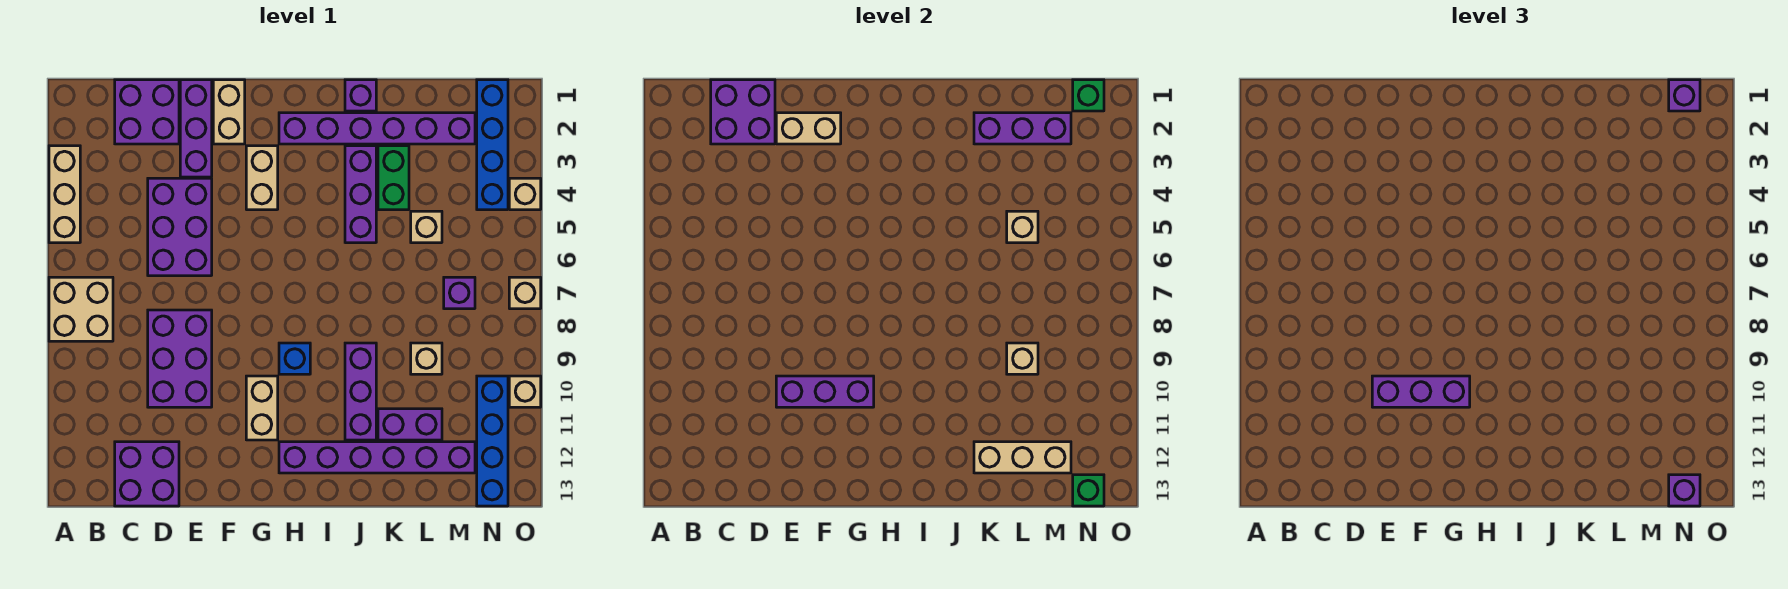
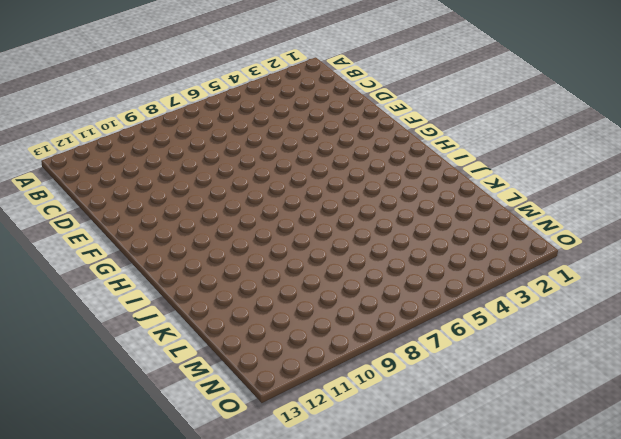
none -> tan 1x3 brick [49,146,80,243]
none -> tan 2x2 brick [49,277,113,341]
none -> purple 2x2 brick [115,80,179,144]
none -> purple 2x2 brick [115,442,179,506]

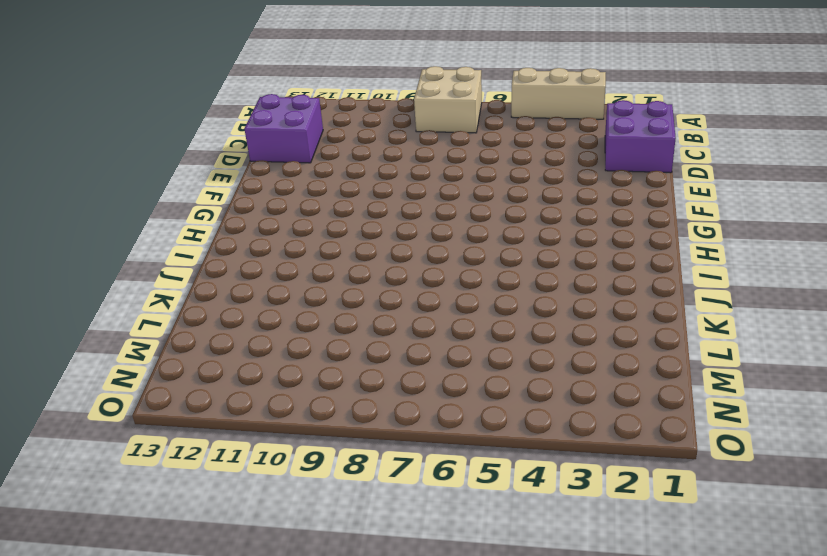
none -> purple 2x3 brick [148,178,212,276]
none -> purple 2x3 brick [148,310,212,407]
none -> purple 1x3 brick [180,80,212,177]
none -> tan 1x2 brick [213,80,245,144]

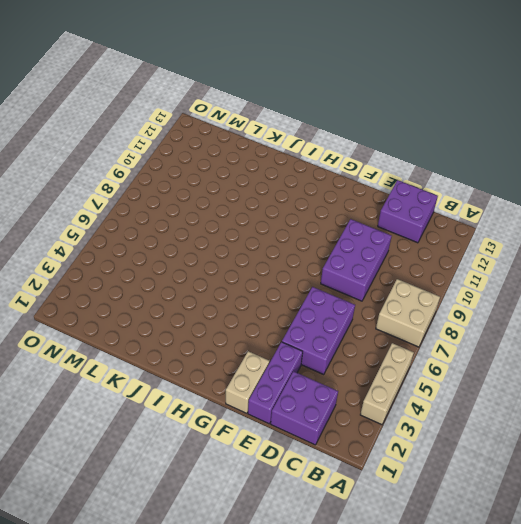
none -> tan 1x2 brick [246,146,278,210]
none -> tan 1x2 brick [246,376,278,440]
none -> purple 1x6 brick [279,113,475,144]
none -> blue 1x1 brick [279,343,310,374]

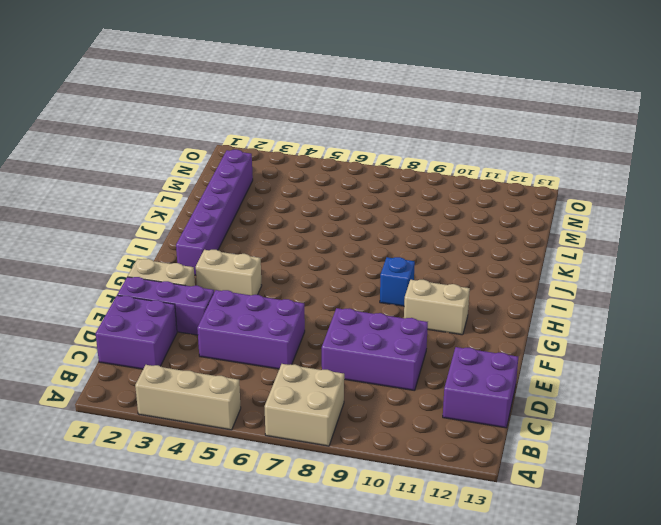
none -> purple 1x6 brick [279,442,475,473]
none -> purple 1x1 brick [345,80,376,111]
none -> purple 1x3 brick [345,146,376,243]
none -> purple 1x3 brick [345,343,376,440]

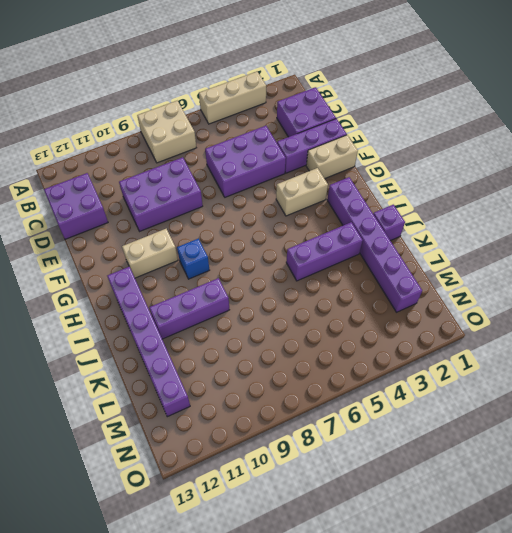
none -> green 1x2 brick [378,146,409,210]
none -> purple 1x2 brick [378,409,442,440]
none -> tan 1x1 brick [411,211,442,243]
none -> tan 1x1 brick [411,343,442,374]

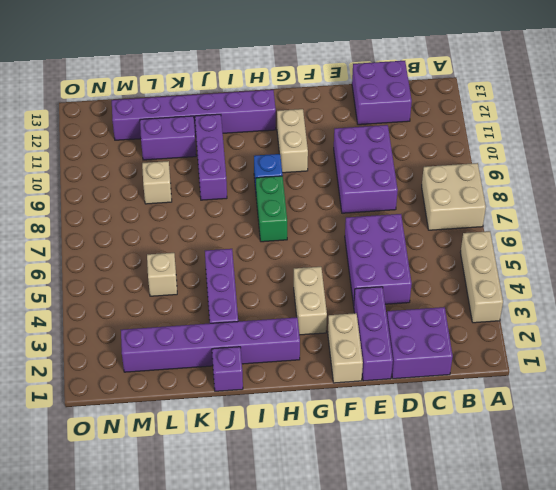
green 1x2 brick [256,176,287,242] -> green 1x2 brick moved to [378,146,409,210]
none -> purple 1x1 brick [444,277,475,309]
none -> blue 1x4 brick [477,80,508,210]
none -> blue 1x4 brick [477,376,508,506]
none -> tan 1x1 brick [509,178,541,210]

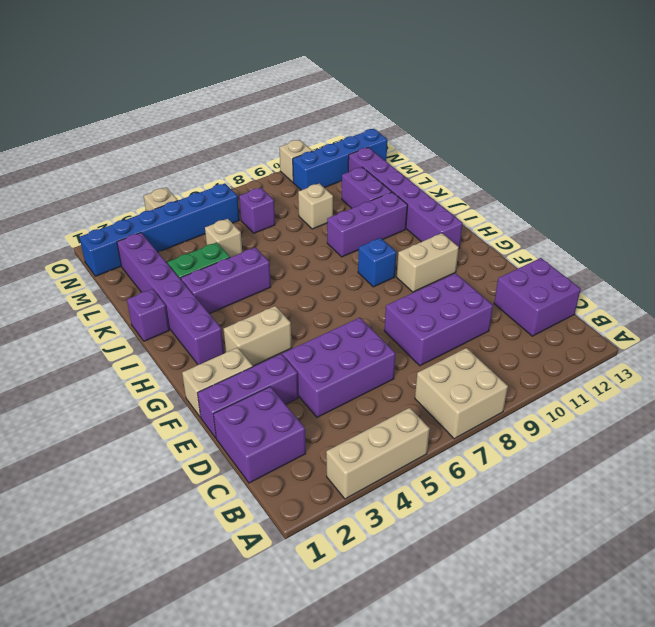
blue 1x6 brick [79,183,239,276] -> blue 1x4 brick [477,80,508,210]
none -> tan 1x1 brick [509,277,541,309]
none -> purple 2x2 brick [711,80,775,144]
none -> tan 1x2 brick [776,113,841,144]
none -> purple 1x3 brick [776,376,874,407]

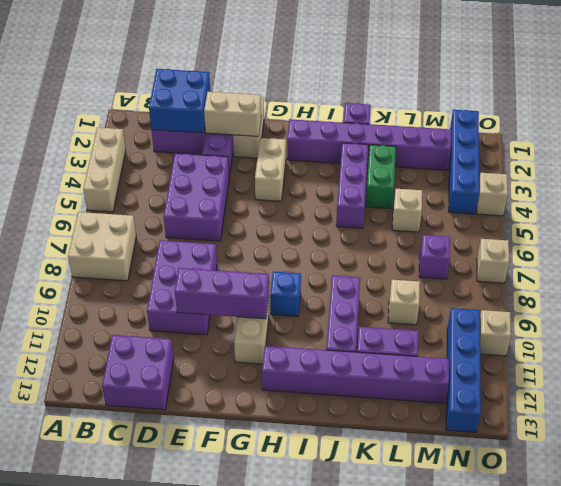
blue 2x2 brick [149,69,210,133] -> purple 2x2 brick [711,80,775,144]
none -> purple 1x3 brick [974,113,1071,144]
none -> tan 1x3 brick [974,442,1071,473]
none -> tan 1x1 brick [1007,211,1038,243]
none -> tan 1x1 brick [1007,343,1038,374]

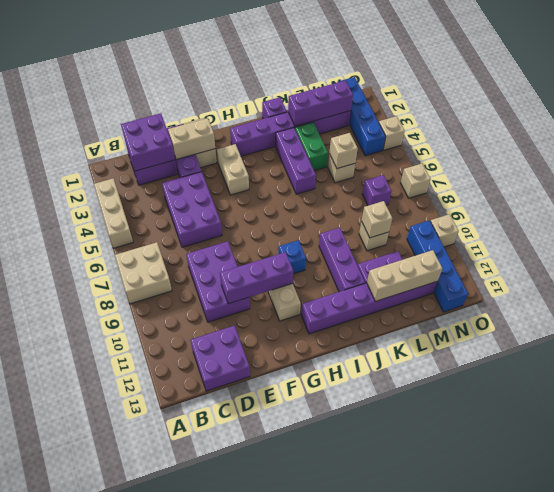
none -> green 1x1 brick [1073,80,1104,111]
none -> green 1x1 brick [1073,475,1104,506]
none -> purple 1x3 brick [1372,376,1470,407]
none -> purple 1x1 brick [1669,80,1700,111]

